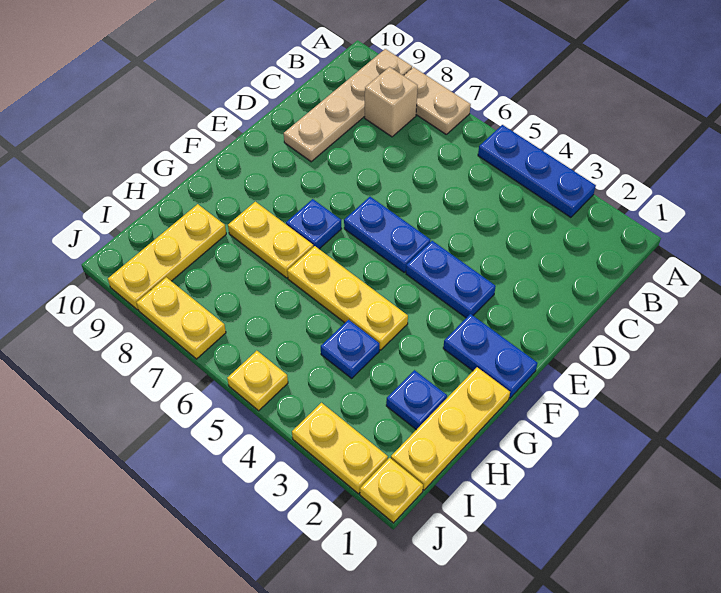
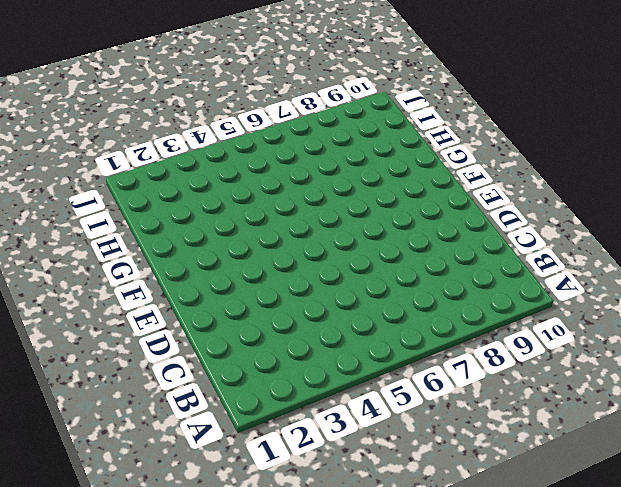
none -> blue 1x3 plate [478,125,596,217]
none -> tan 1x2 plate [404,67,471,134]
none -> tan 1x4 plate [284,49,412,162]

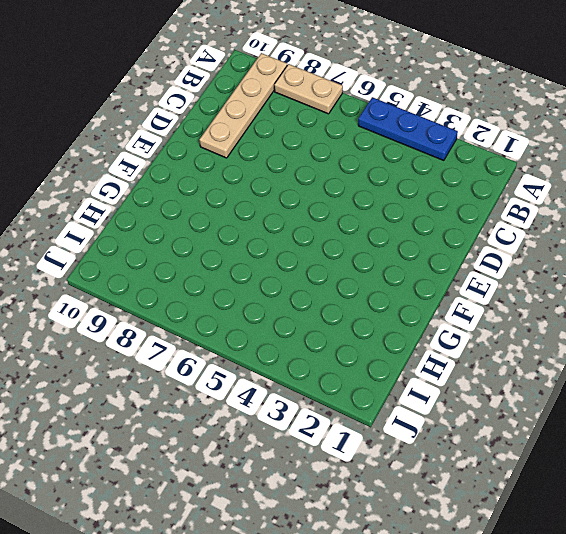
none -> tan 1x1 brick [365,67,418,137]
none -> blue 1x2 plate [406,241,496,318]
none -> blue 1x2 plate [344,197,430,272]

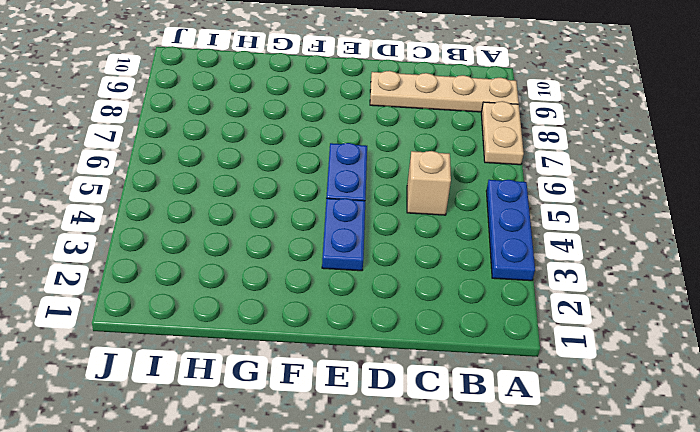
tan 1x1 brick [407,151,451,215] -> tan 1x1 brick moved to [365,67,418,137]
none -> blue 1x2 plate [443,314,537,398]
none -> blue 1x1 plate [286,199,342,249]
none -> yellow 1x3 plate [391,367,510,490]

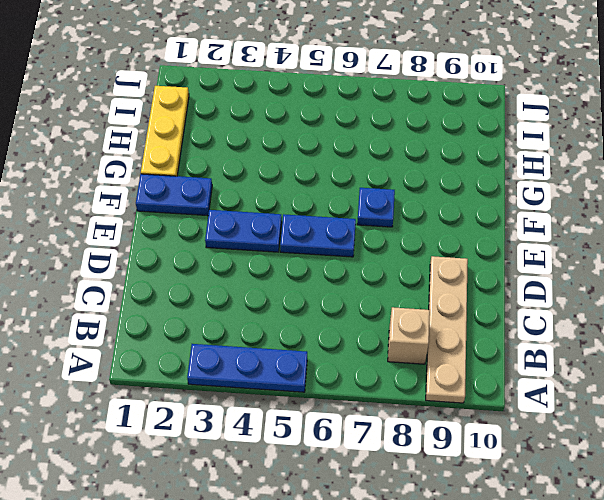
none -> tan 1x2 plate [404,67,471,134]
none -> yellow 1x3 plate [287,246,408,350]
none -> yellow 1x2 plate [228,202,313,278]

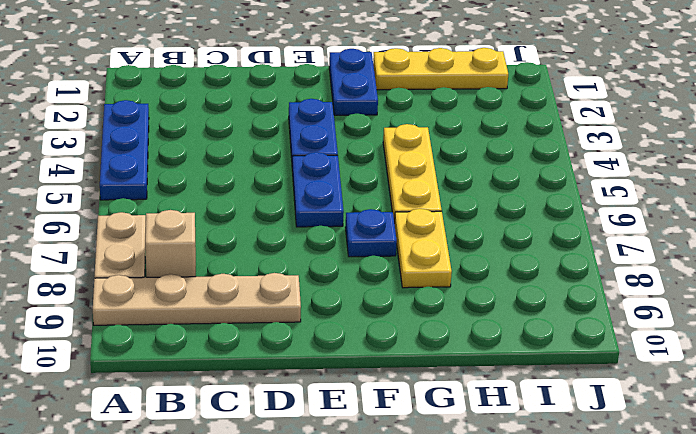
none -> blue 1x1 plate [386,370,447,430]
none -> blue 1x1 plate [321,320,379,378]
none -> yellow 1x3 plate [108,204,226,310]

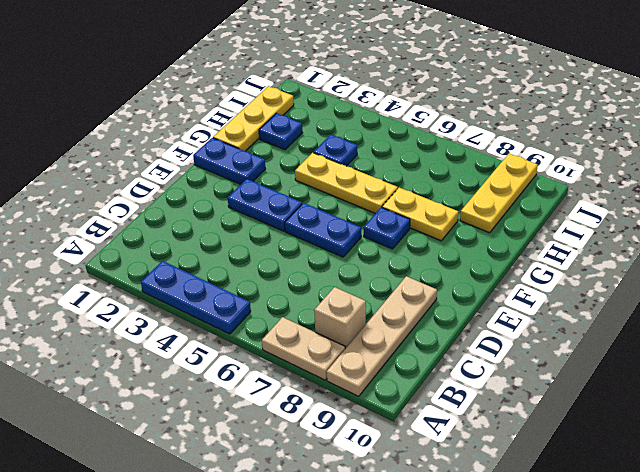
none -> yellow 1x1 plate [360,458,423,523]
none -> yellow 1x2 plate [292,403,388,494]
none -> yellow 1x1 plate [227,351,288,411]

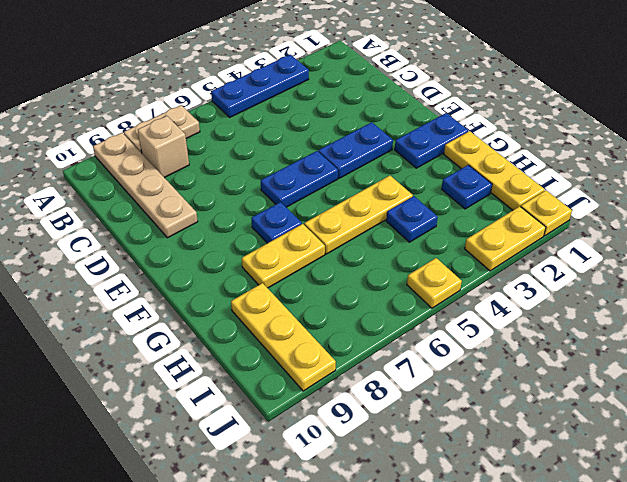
none -> yellow 1x2 plate [136,277,226,359]

